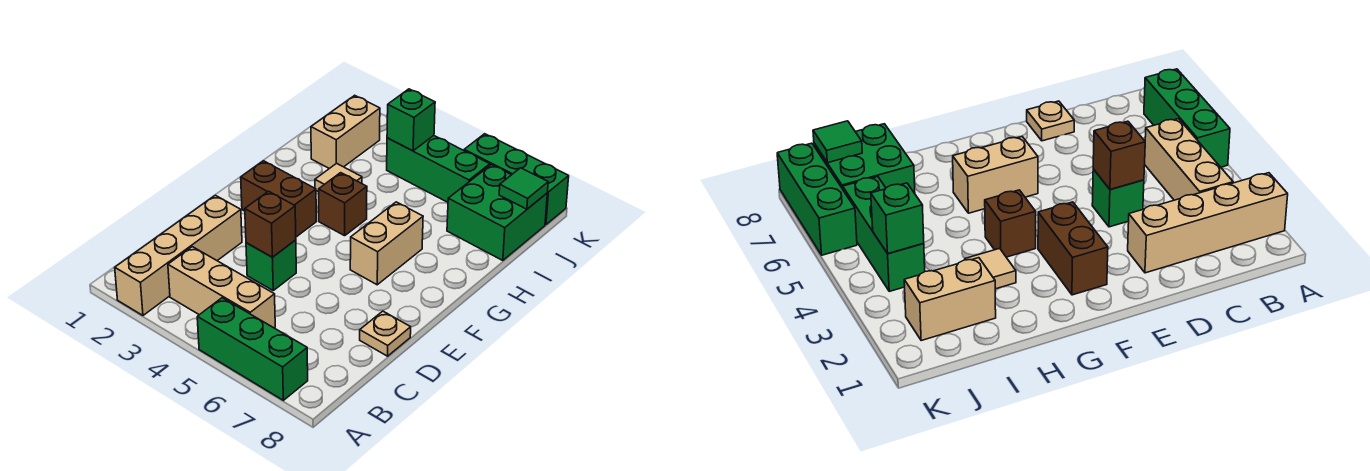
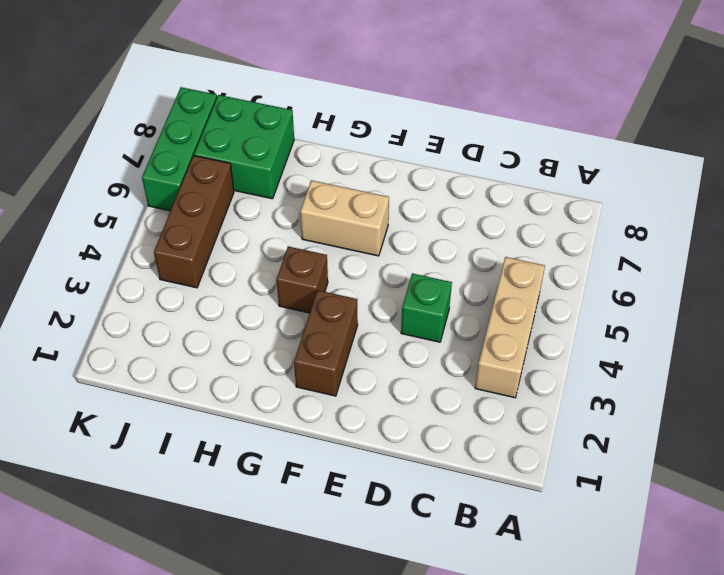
brown 1x3 brick [154,156,234,288] -> green 1x3 brick [387,136,490,202]
none -> tan 1x4 brick [115,195,242,315]
none -> green 1x3 brick [197,298,308,400]
none -> tan 1x1 plate [360,311,411,356]

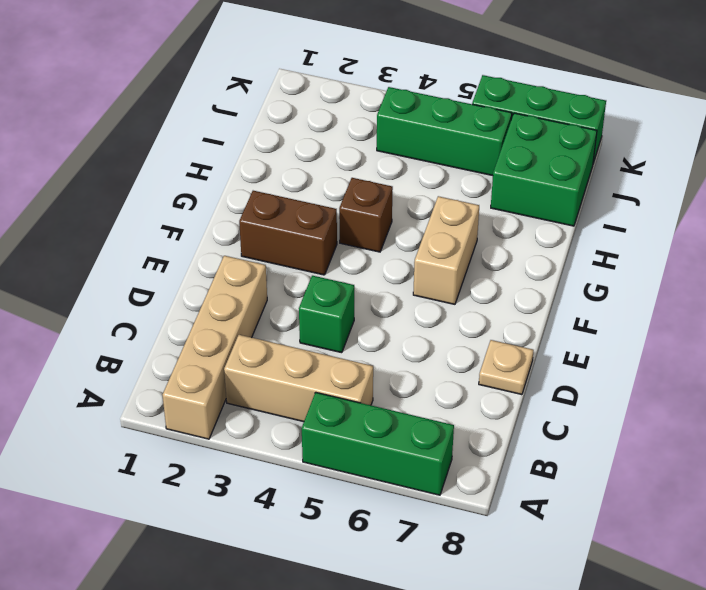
none -> tan 1x1 tile [315,163,362,192]
none -> tan 1x2 brick [311,95,380,169]
none -> brown 1x1 brick [245,191,296,257]

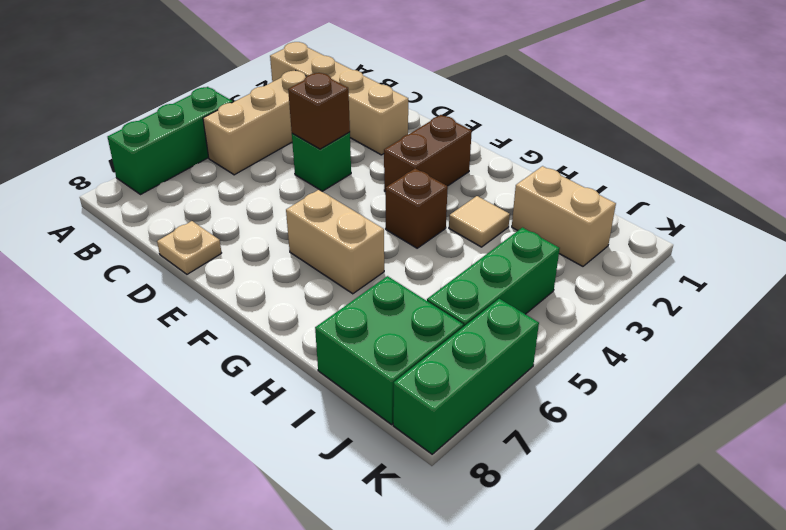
none -> green 1x1 brick [387,89,435,151]
none -> green 1x1 tile [499,168,548,209]

